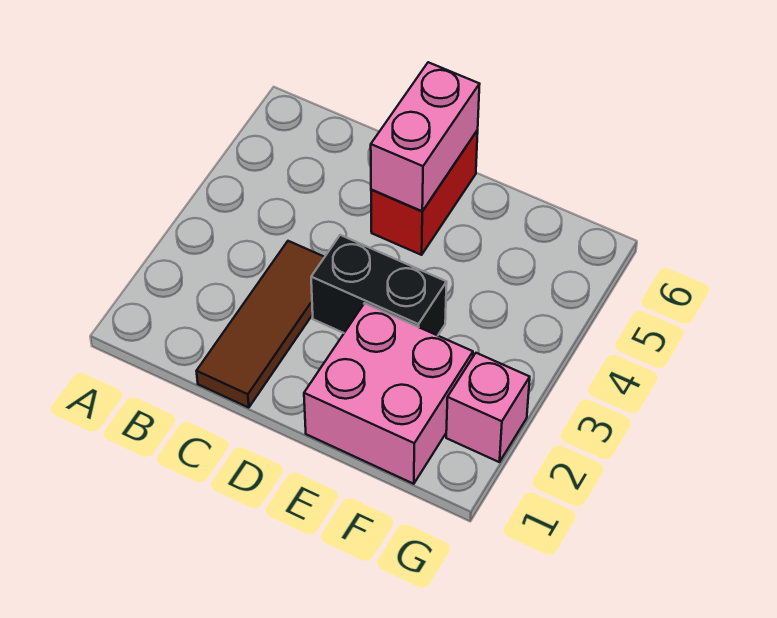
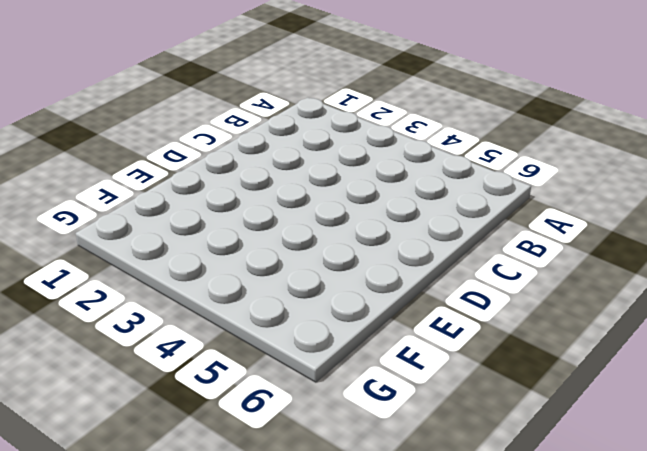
none -> brown 1x3 tile [197,241,324,408]
none -> black 1x2 brick [311,235,447,336]

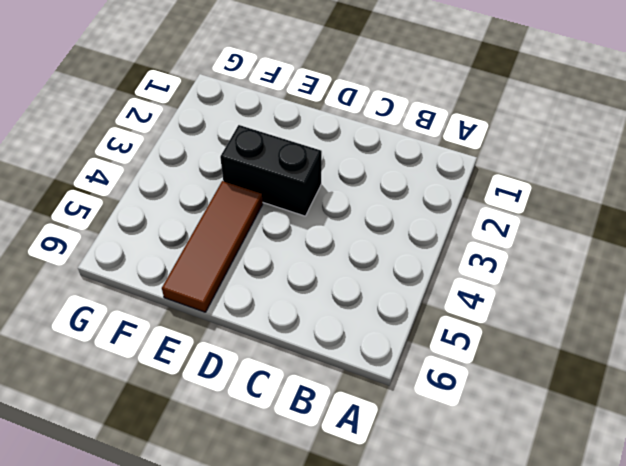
brown 1x3 tile [162,181,263,312] -> brown 1x3 tile moved to [197,241,324,408]
none -> red 1x2 brick [371,130,478,255]
none -> pink 2x2 brick [304,303,473,484]

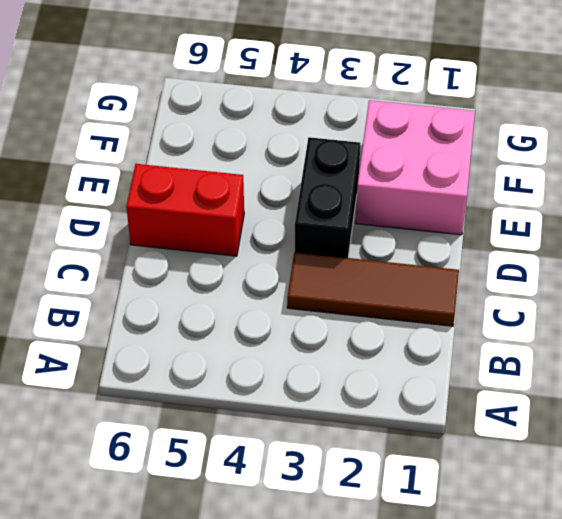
none -> pink 1x1 brick [446,353,530,462]
none -> pink 1x2 brick [371,62,480,211]

